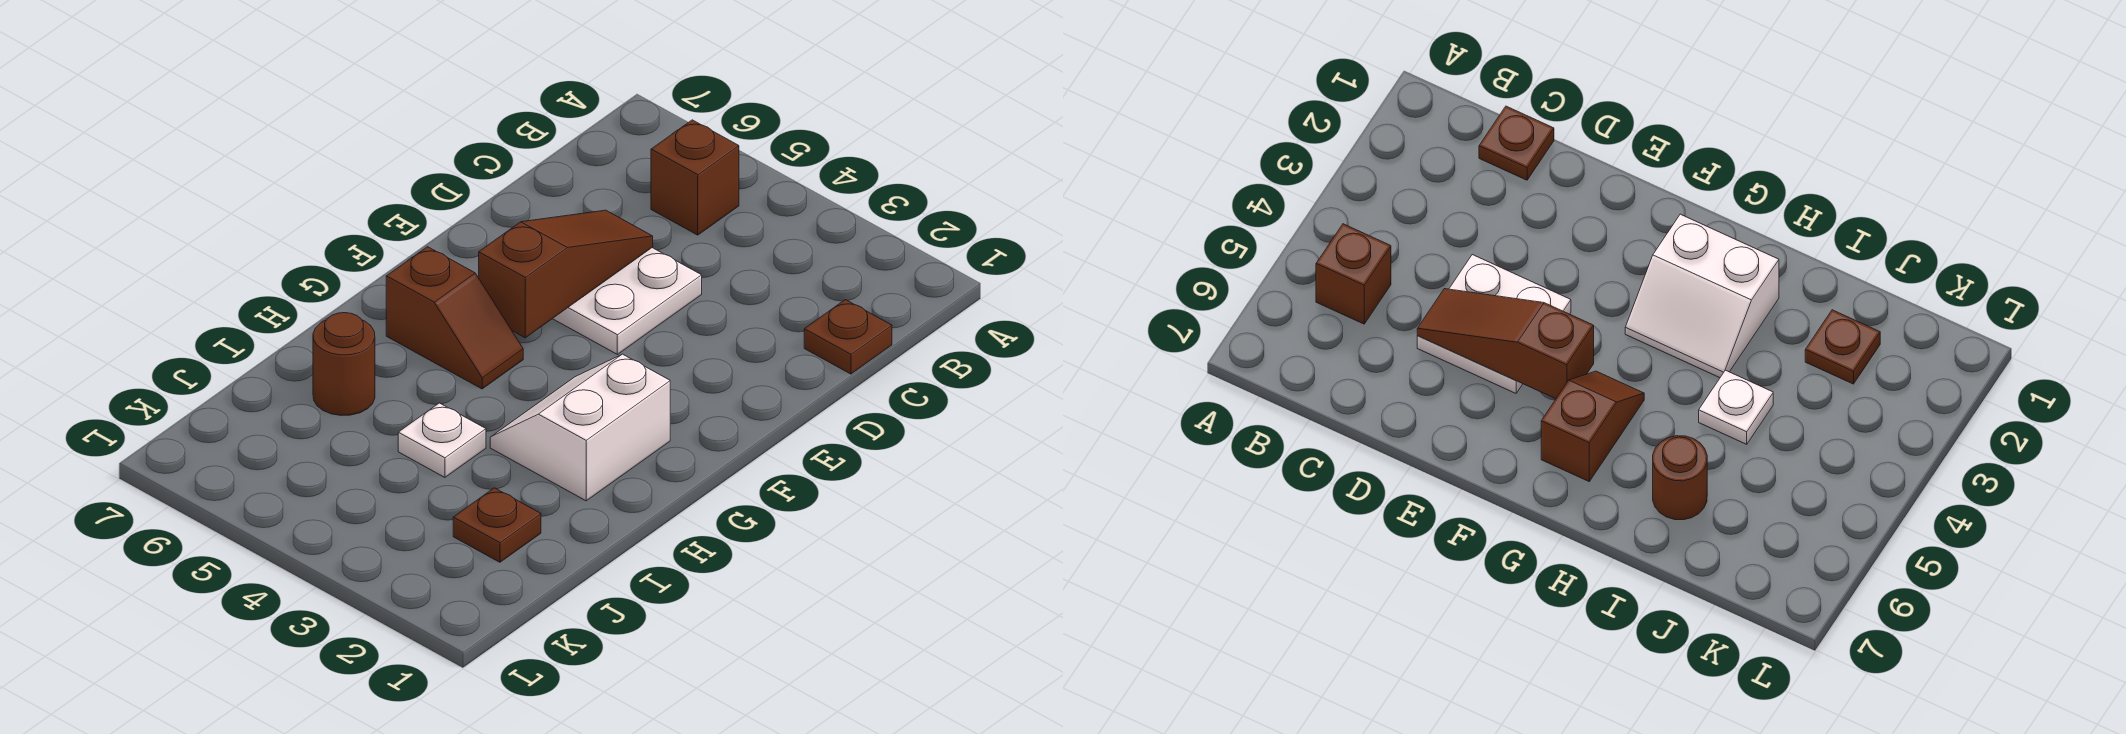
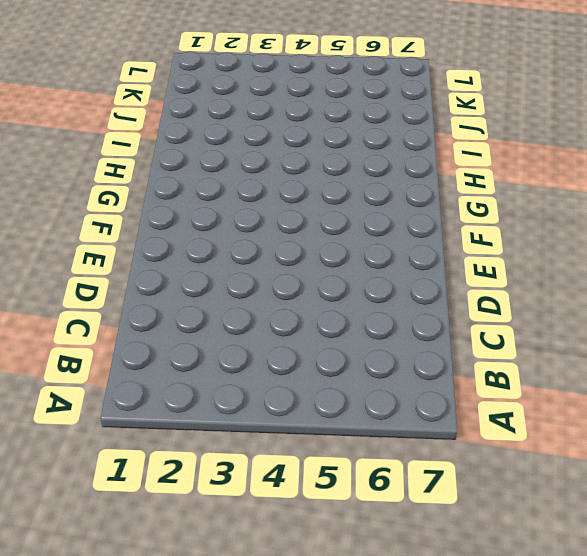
none -> brown 1x1 brick [651,120,739,235]
none -> brown 1x1 plate [804,300,892,374]

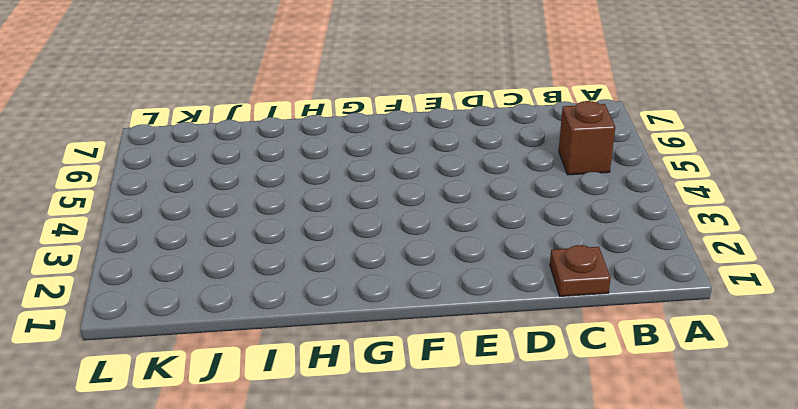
none -> white 2x2 plate [553,248,702,354]
none -> white 2x2 slope [490,354,670,501]

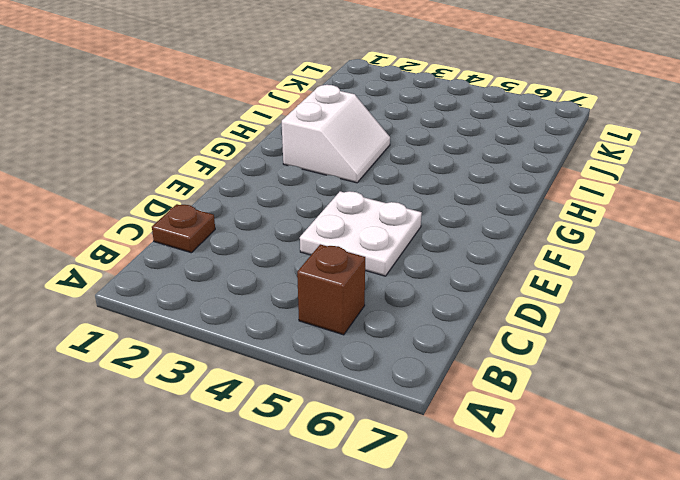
none -> brown 1x2 slope [386,247,523,389]
none -> white 1x1 plate [398,403,486,477]

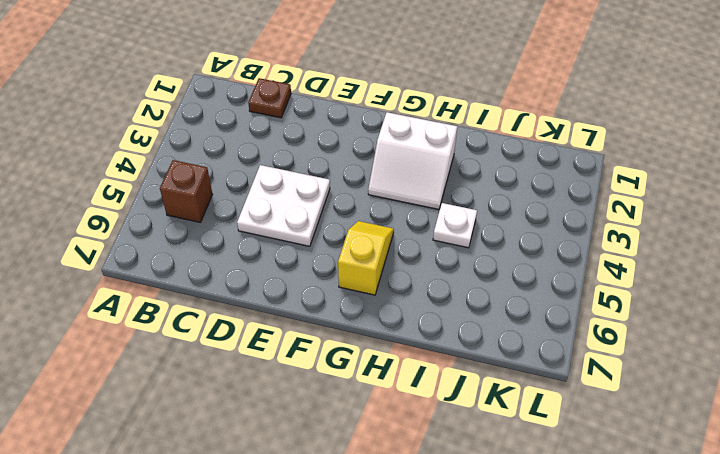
yellow 1x2 slope [338,221,394,295] -> brown 1x2 slope [386,247,523,389]
none -> brown 1x1 round brick [313,313,375,416]
none -> brown 1x1 plate [453,488,541,562]

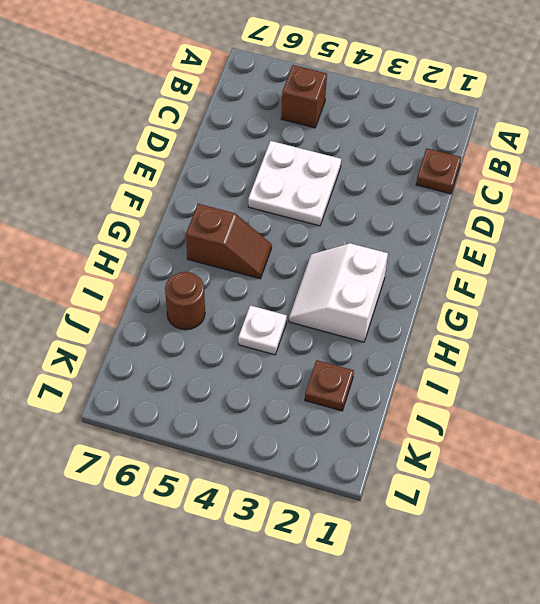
none -> brown 1x3 slope [479,210,653,338]

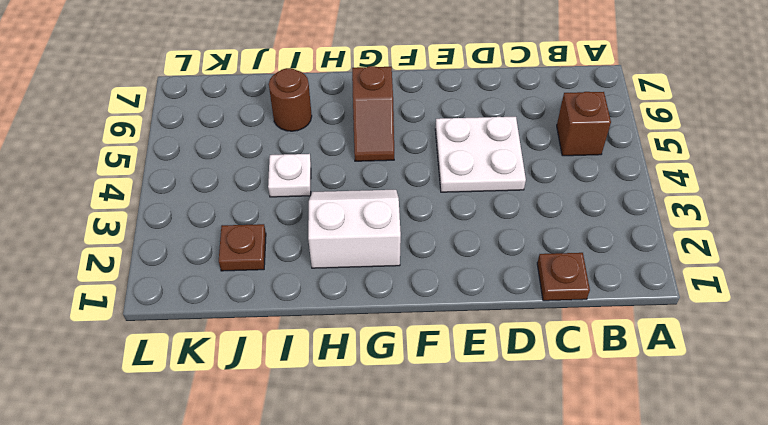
none -> brown 1x3 slope [479,210,653,338]

